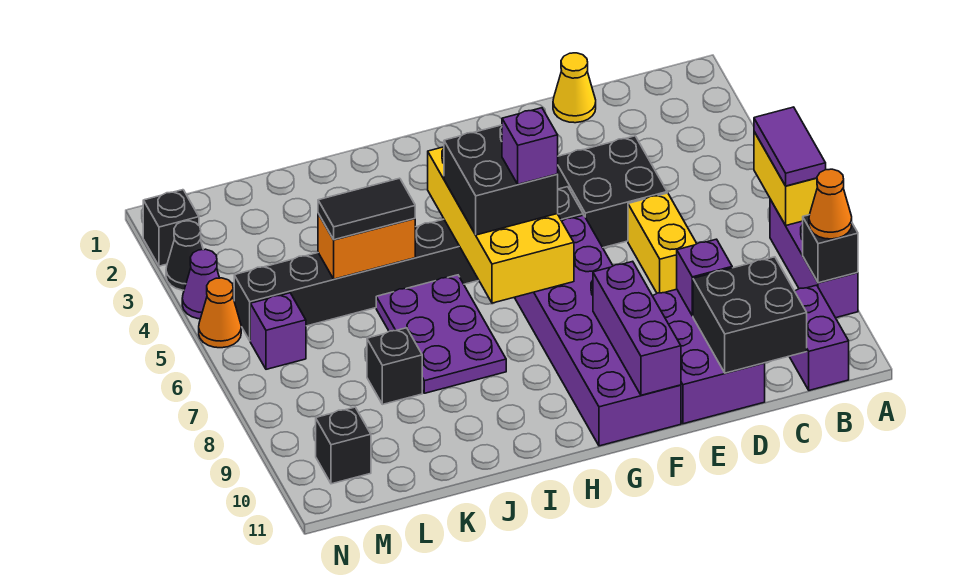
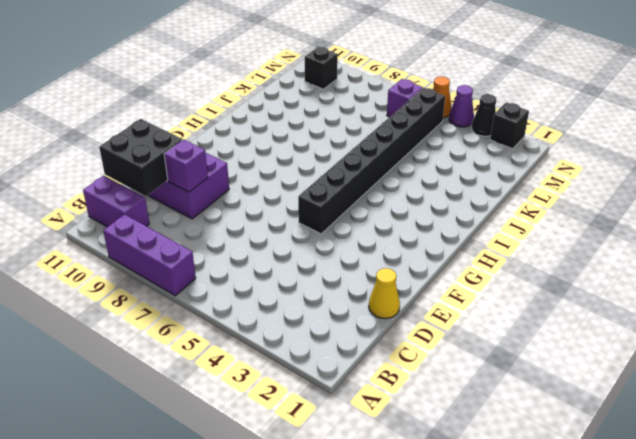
none -> black 2x2 brick [557,136,667,248]
none -> yellow 1x2 brick [628,193,697,293]
none -> purple 2x6 brick [514,215,681,446]

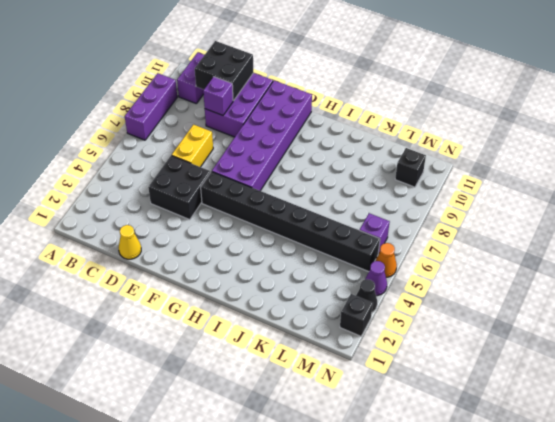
none -> purple 2x3 plate [376,275,506,393]
none -> black 1x1 brick [367,328,422,404]
none -> yellow 1x2 brick [754,132,817,225]

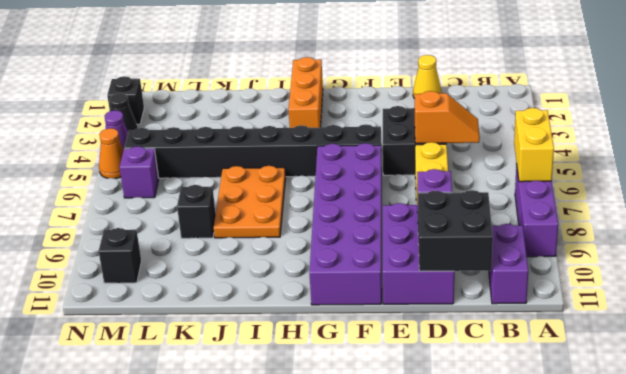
orange 1x2 slope [415,91,480,144] -> none
orange 1x3 brick [289,57,323,128] -> none
orange 2x3 plate [214,166,286,238] -> purple 2x3 plate [376,275,506,393]
none -> black 1x1 brick [803,215,858,283]
none -> purple 1x3 brick [593,261,681,395]
none -> yellow 2x4 brick [428,147,574,303]

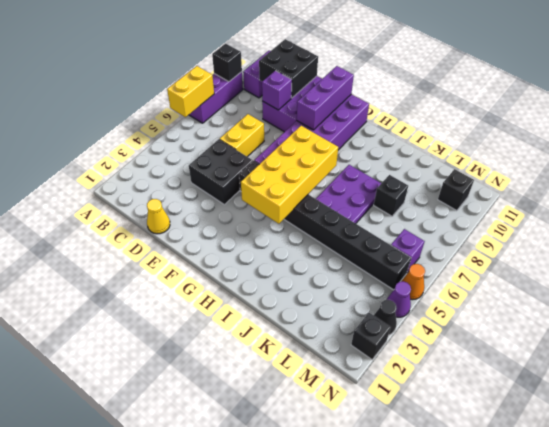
none -> orange 1x2 brick [318,214,415,279]
none -> purple 1x2 tile [754,107,826,186]
none -> orange 1x1 cone [809,169,852,239]

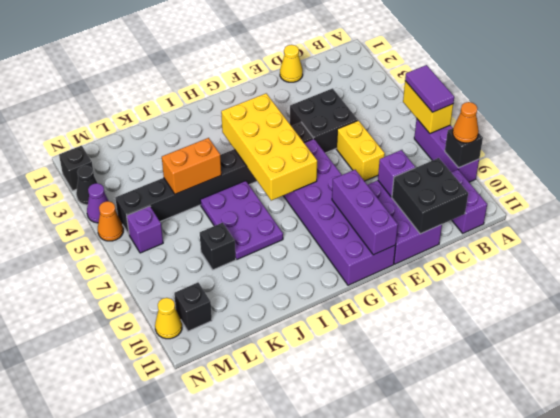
yellow 1x1 cone [155,298,182,339] -> none
none -> black 2x2 brick [444,125,558,235]
none -> black 1x2 tile [318,178,415,240]
none -> purple 1x1 brick [502,108,558,184]

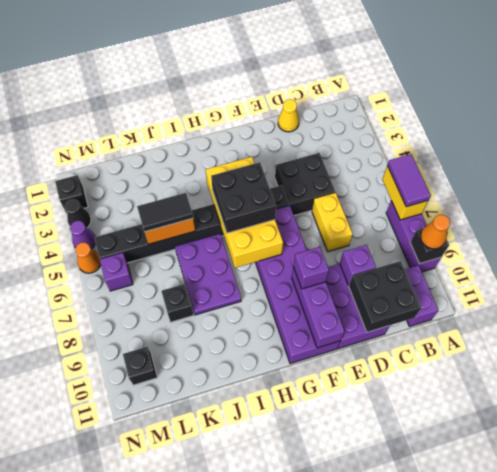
purple 1x1 brick [293,247,329,289] -> purple 1x1 brick moved to [502,108,558,184]

